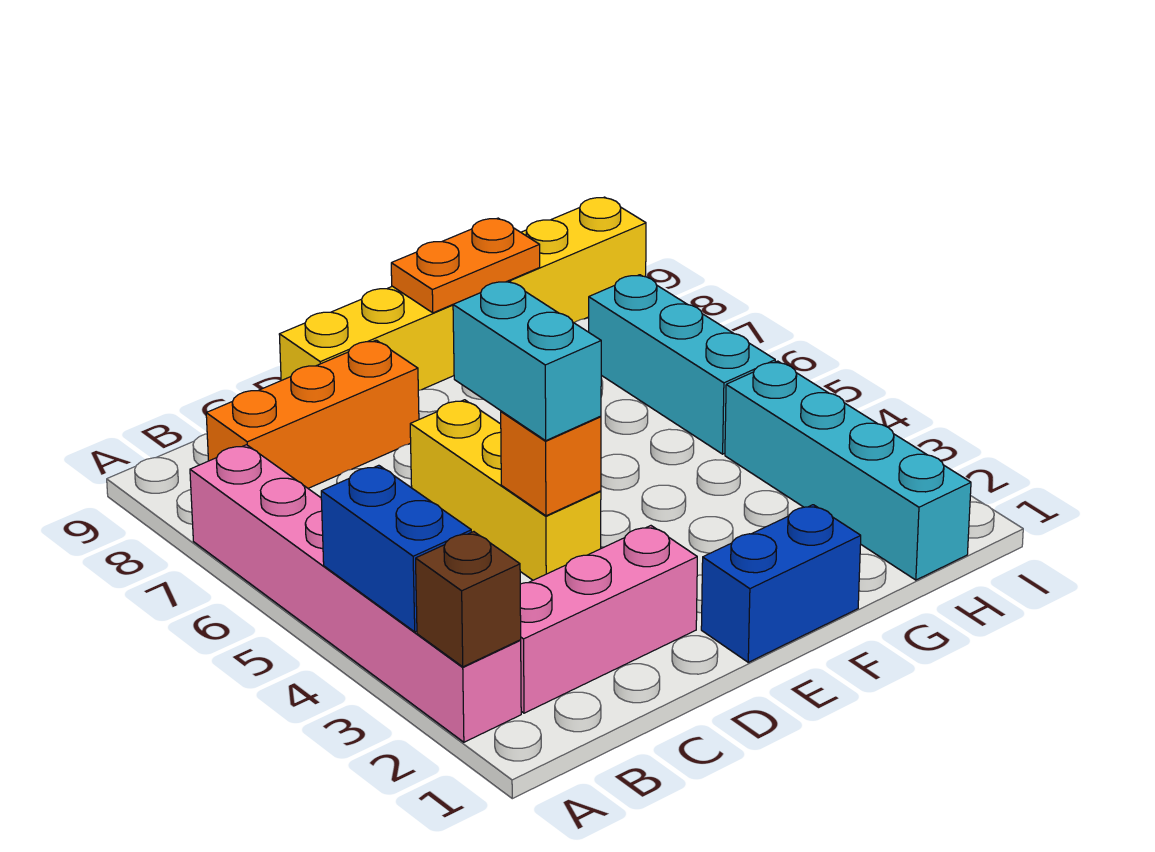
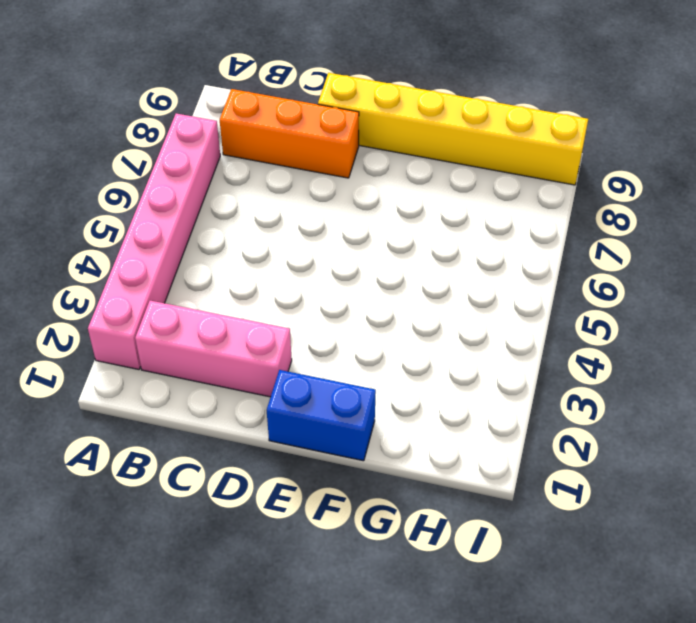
none -> yellow 1x3 brick [410,400,601,580]
none -> cyan 1x4 brick [725,361,971,580]
none -> cyan 1x3 brick [589,275,775,454]

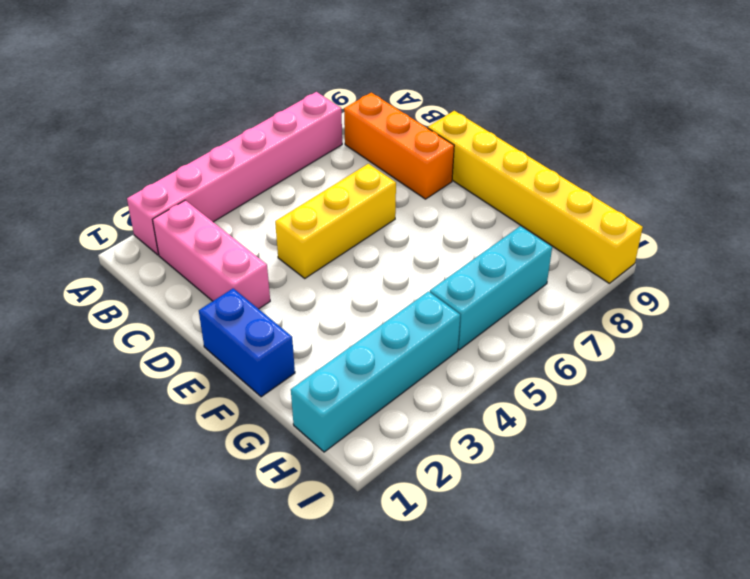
none -> brown 1x1 brick [416,532,521,667]
none -> blue 1x2 brick [321,465,471,632]
none -> orange 1x1 brick [501,411,601,516]

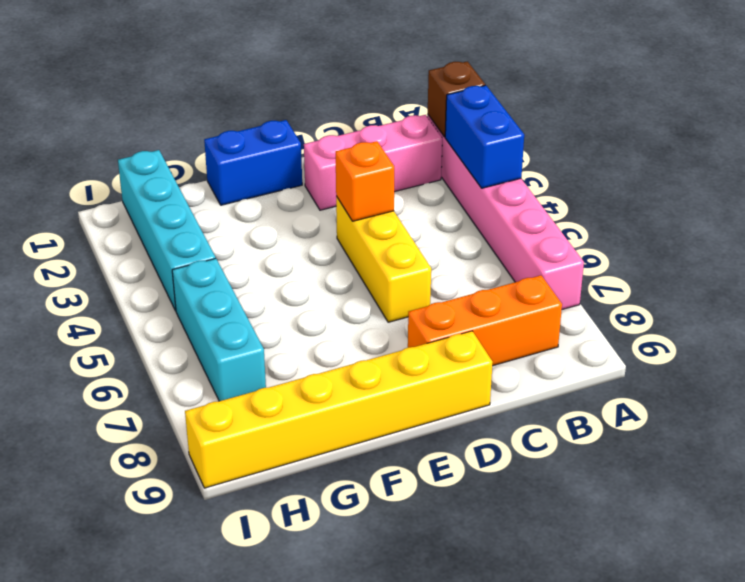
none -> orange 1x2 plate [391,218,540,313]
none -> cyan 1x2 brick [453,281,601,441]

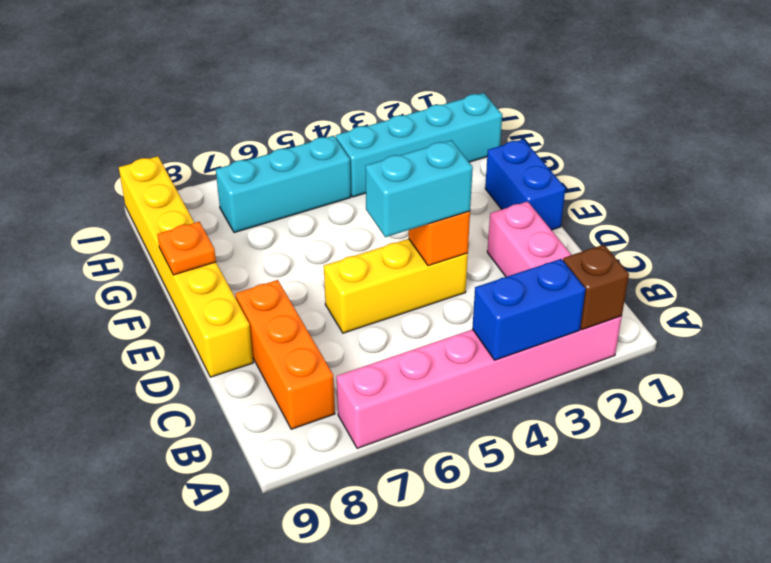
orange 1x1 plate [157,222,216,275] -> orange 1x2 plate [391,218,540,313]

